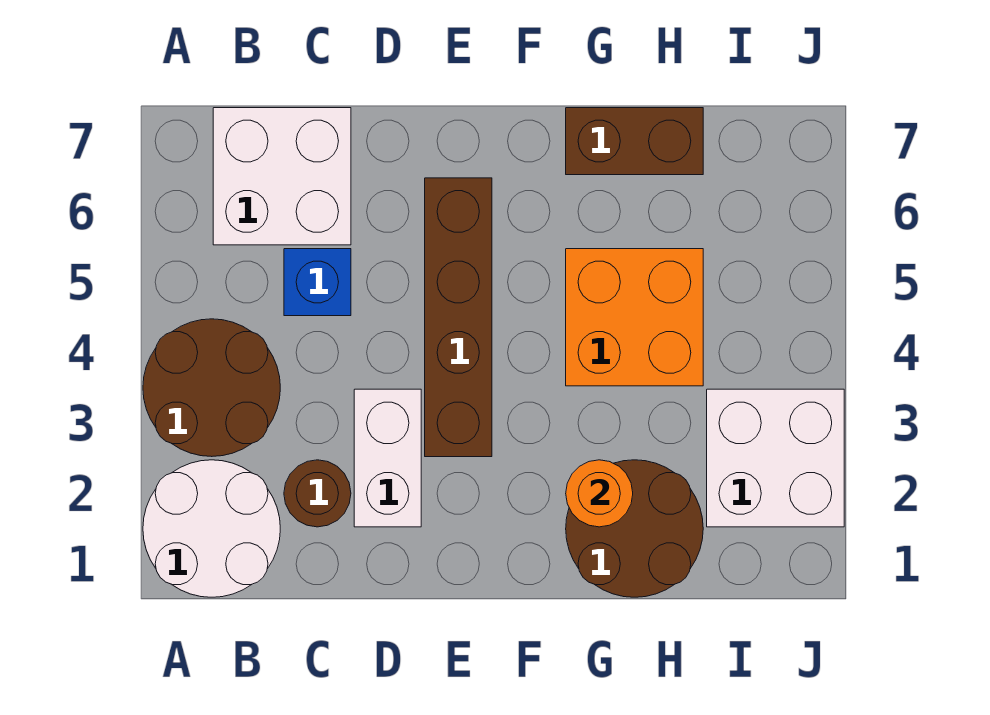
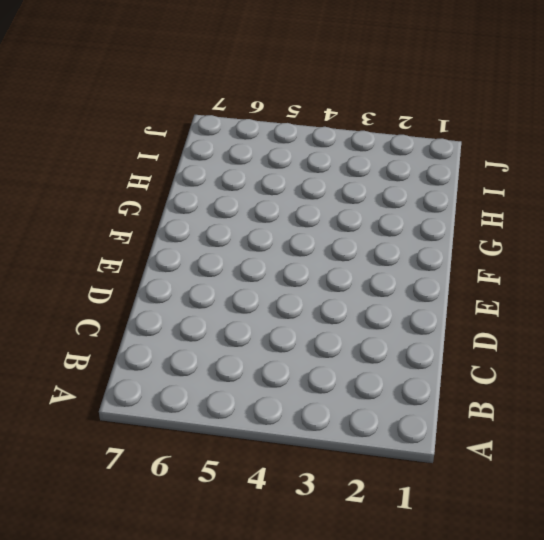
none -> white 2x2 round brick [143,460,280,597]
none -> brown 2x2 round brick [143,319,280,457]
none -> white 2x2 brick [213,108,351,245]

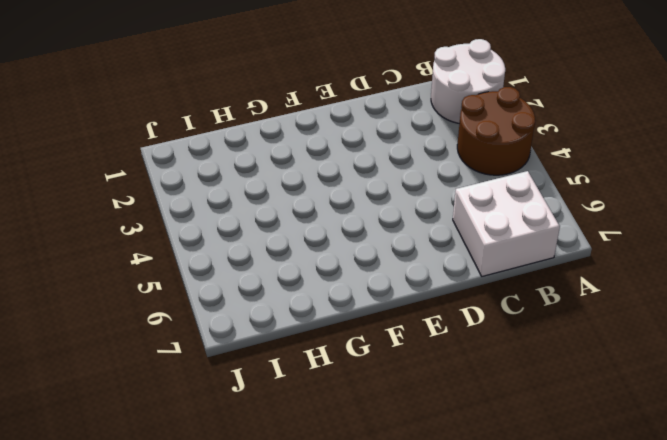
none -> brown 1x1 round brick [284,460,351,527]
none -> blue 1x1 brick [284,249,351,316]
none -> white 1x2 brick [354,389,421,527]

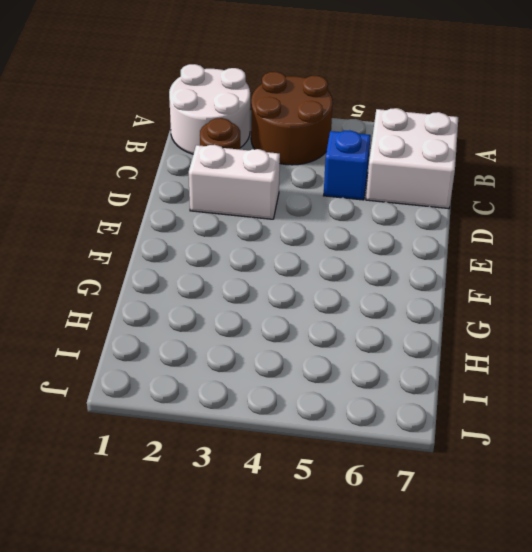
none -> brown 1x4 brick [425,178,492,457]
none -> brown 2x2 round brick [566,460,703,597]
none -> orange 2x2 brick [566,249,703,386]

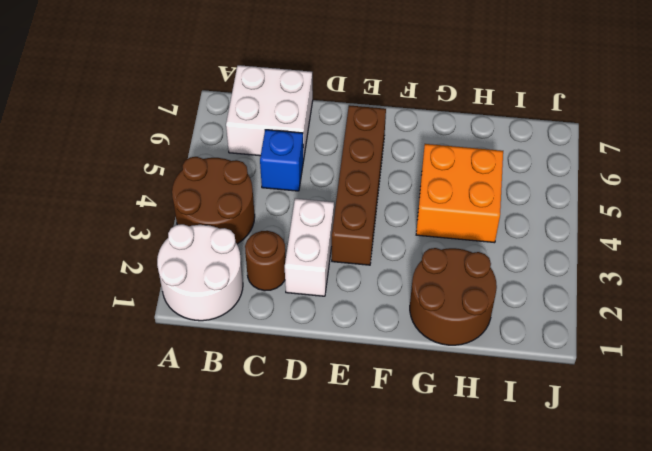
none -> brown 1x2 brick [566,108,703,175]
none -> white 2x2 brick [707,389,844,527]
none -> orange 1x1 round brick [566,460,633,527]

